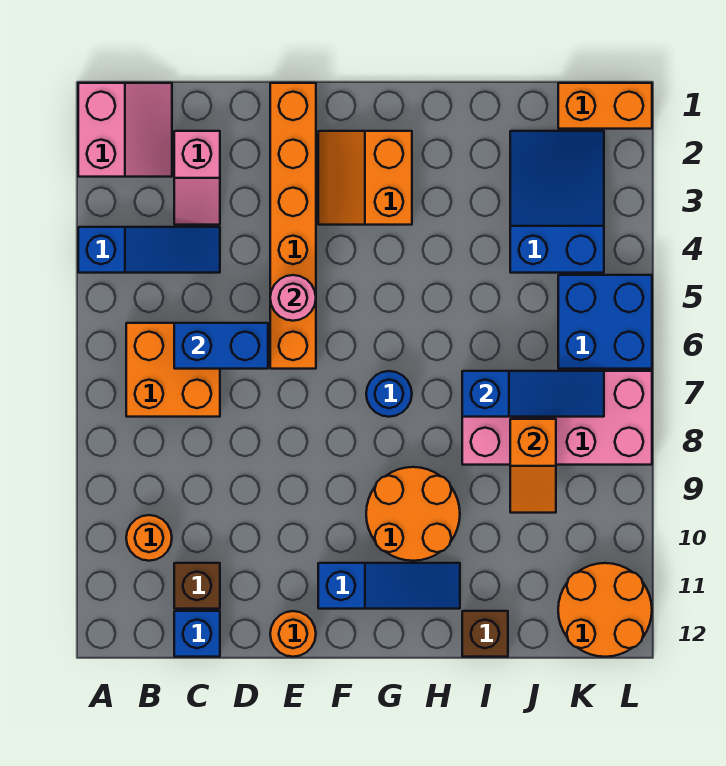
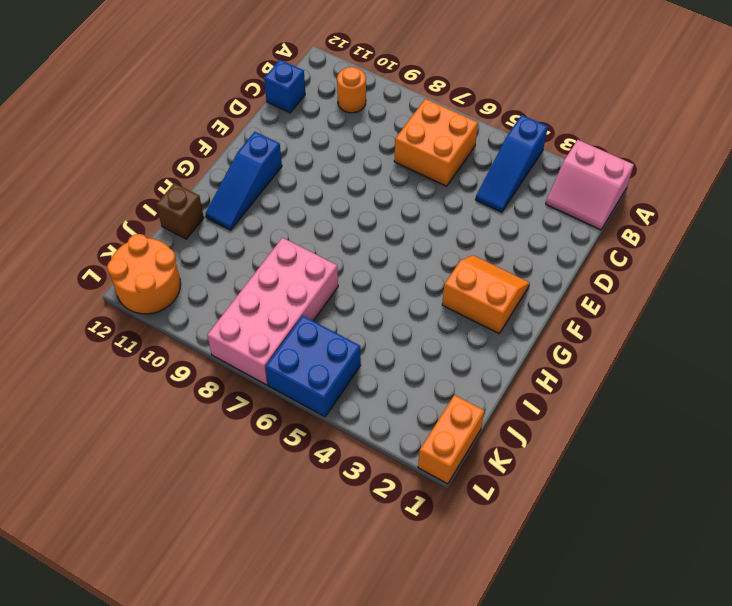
none -> pink 1x2 slope [174,131,220,225]
none -> brown 1x1 brick [174,563,220,609]
none -> orange 1x6 brick [270,83,316,369]

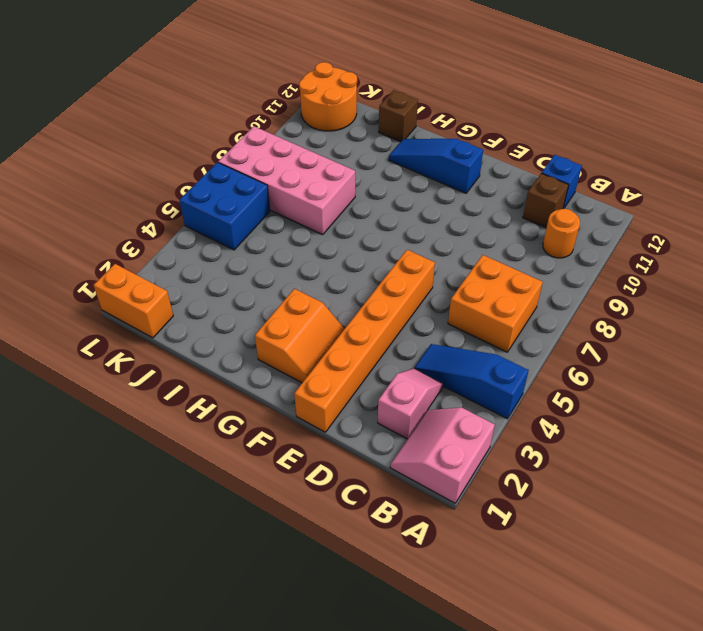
none -> orange 1x1 round brick [270,611,316,657]
none -> blue 1x1 round brick [366,371,412,417]
none -> orange 2x2 round brick [366,467,460,561]

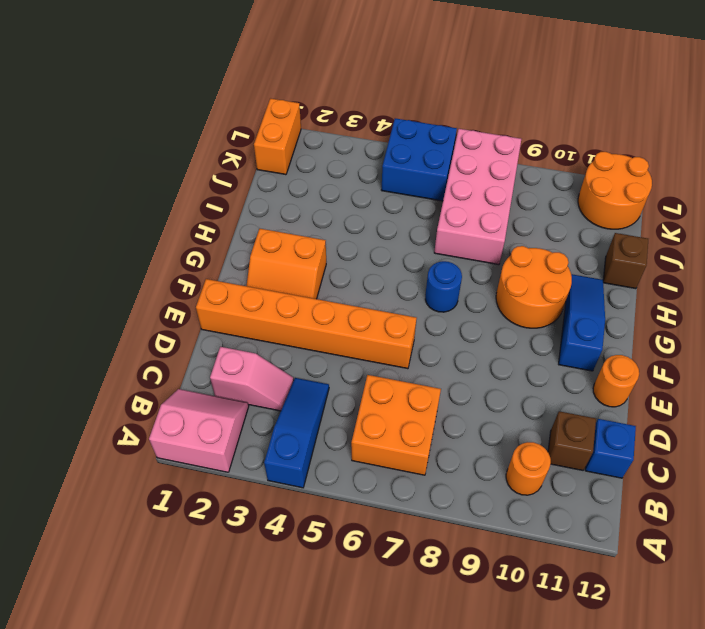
none -> blue 2x3 slope [510,131,604,273]
none -> blue 1x2 brick [174,323,268,369]
none -> pink 1x1 round brick [270,275,316,321]

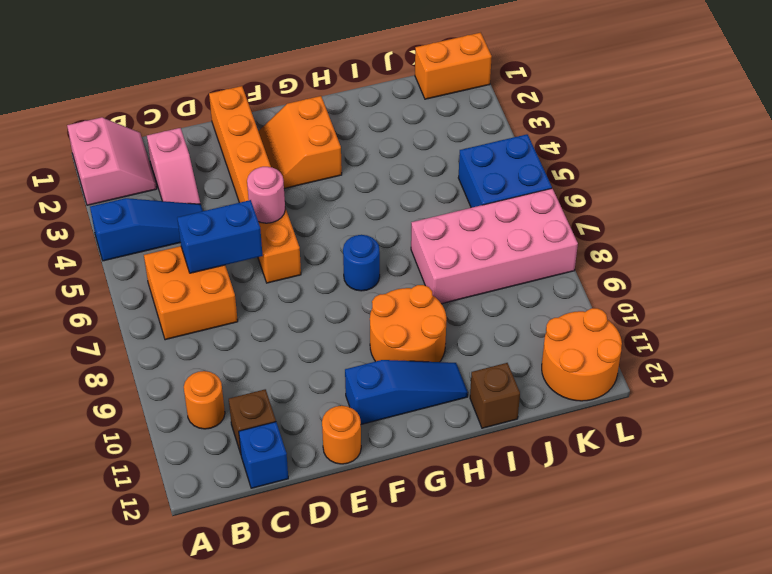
none -> blue 2x3 slope [510,131,604,273]
none -> blue 1x3 slope [462,371,604,417]
none -> orange 1x2 slope [510,419,556,513]

